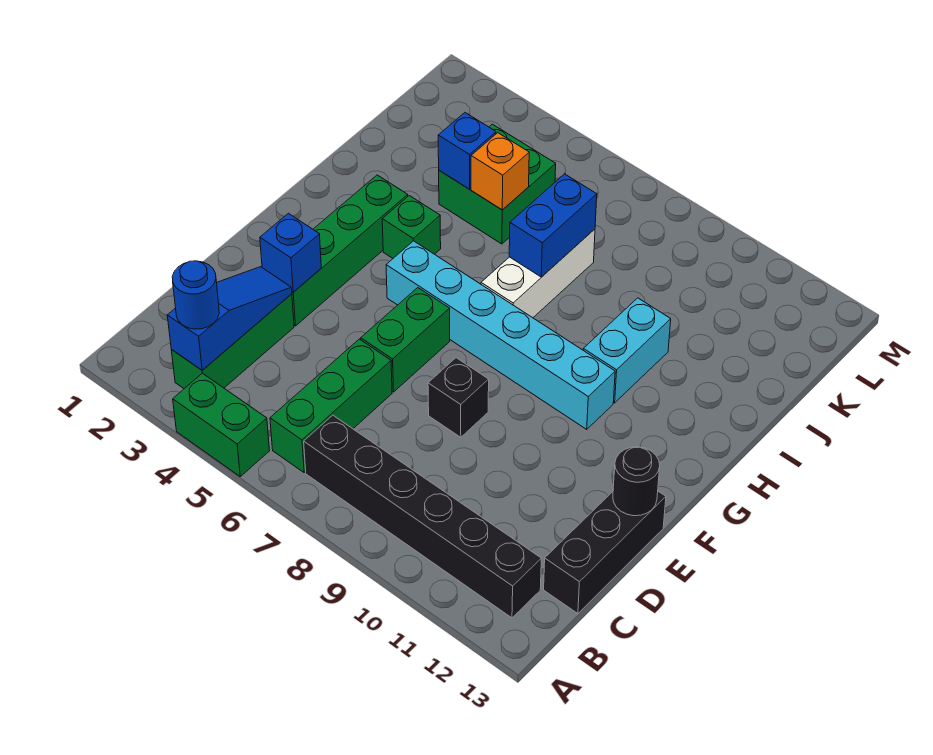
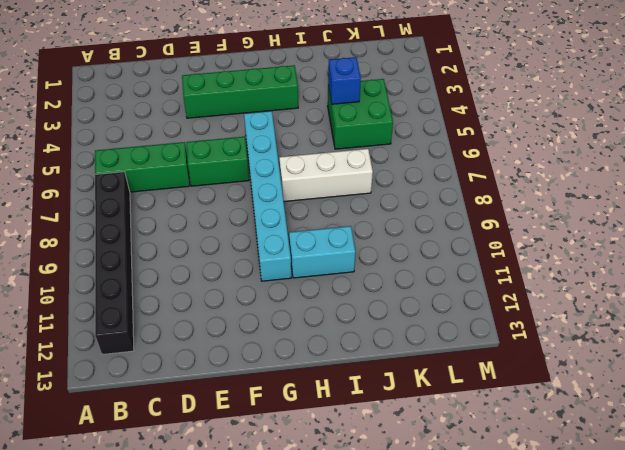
none -> green 1x2 brick [173,373,270,477]
none -> green 1x3 brick [171,294,294,389]
none -> black 1x3 brick [544,491,666,614]

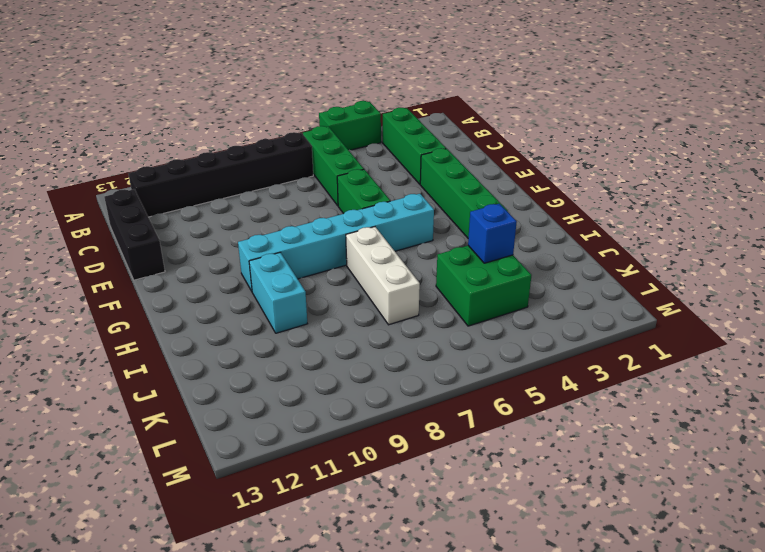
none -> black 1x1 brick [428,358,489,437]
none -> green 1x1 brick [382,196,441,258]
none -> blue 1x3 slope [167,267,292,370]

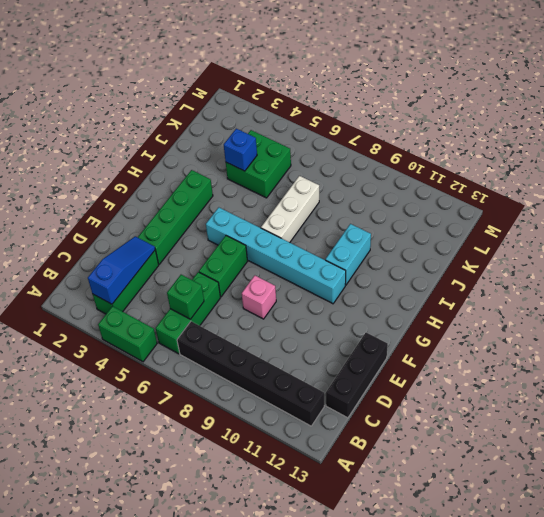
green 1x1 brick [167,275,204,319] -> green 1x1 brick moved to [382,196,441,258]
pink 1x1 brick [242,276,276,319] -> black 1x1 brick [428,358,489,437]
none -> blue 1x1 brick [260,213,321,292]
none -> black 1x1 round brick [613,447,660,516]
none -> blue 1x2 brick [509,174,597,277]

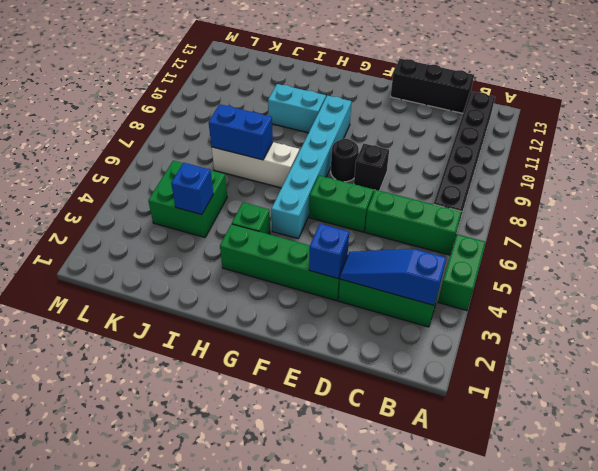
black 1x1 round brick [331,139,359,182] -> black 1x1 round brick moved to [613,447,660,516]
none -> orange 1x1 brick [471,133,529,210]
none -> blue 1x1 round brick [172,261,219,329]

